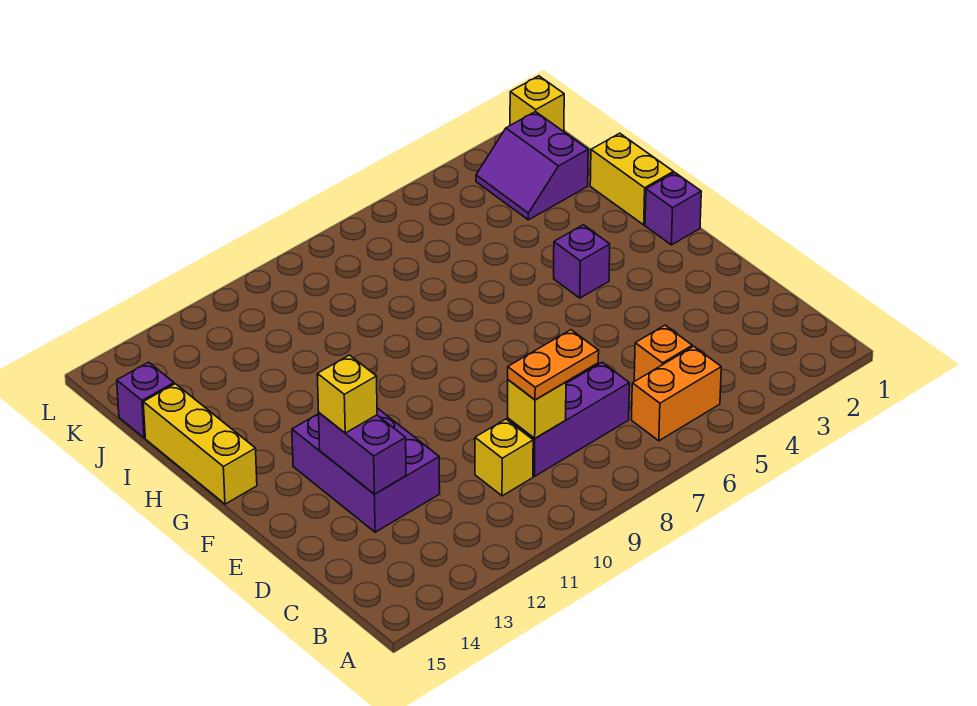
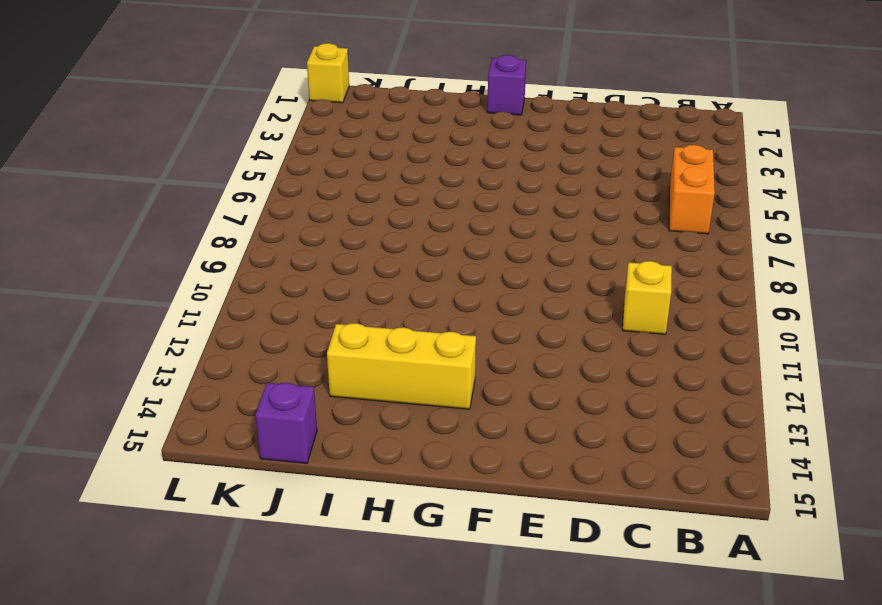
yellow 1x3 brick [327,323,476,409] -> yellow 1x3 brick moved to [143,384,257,504]
none -> orange 1x1 brick [634,325,692,381]
none -> purple 1x3 brick [508,362,629,476]
none -> purple 2x3 brick [292,408,440,532]

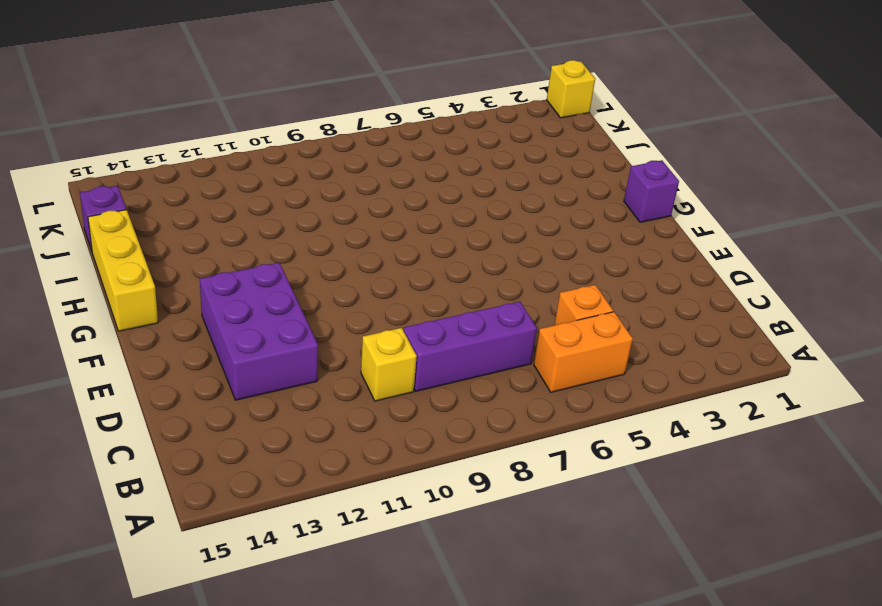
none -> purple 1x1 brick [554,225,610,298]
none -> yellow 1x2 brick [590,133,673,225]
none -> purple 2x2 slope [476,112,588,220]

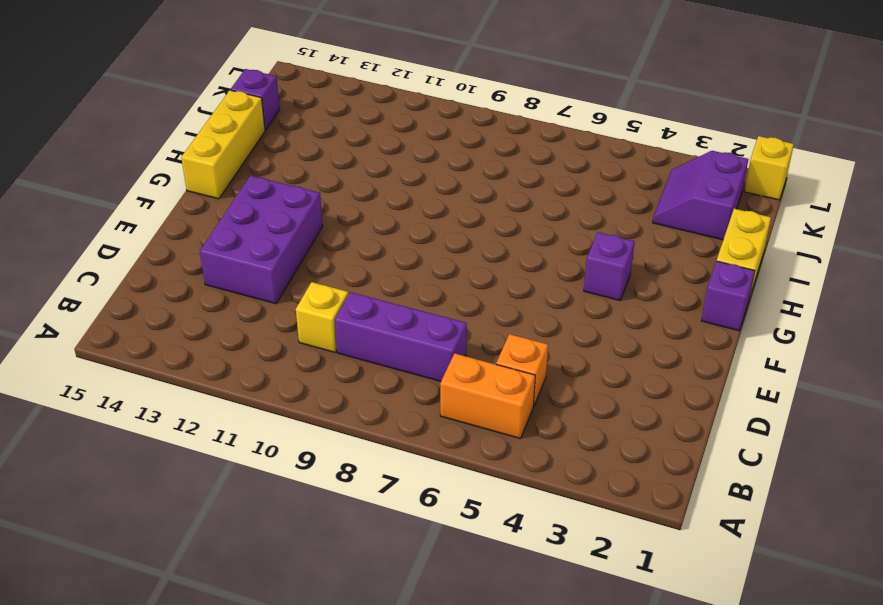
none -> yellow 1x1 brick [508,380,566,438]
none -> purple 1x2 brick [319,413,406,494]
none -> orange 1x2 plate [508,330,599,400]

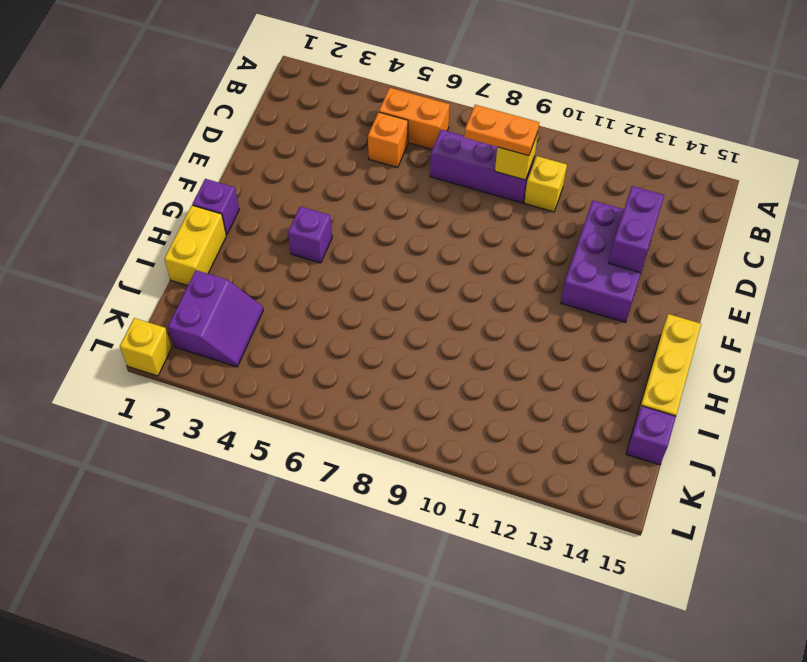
none -> yellow 1x1 brick [317,355,377,433]

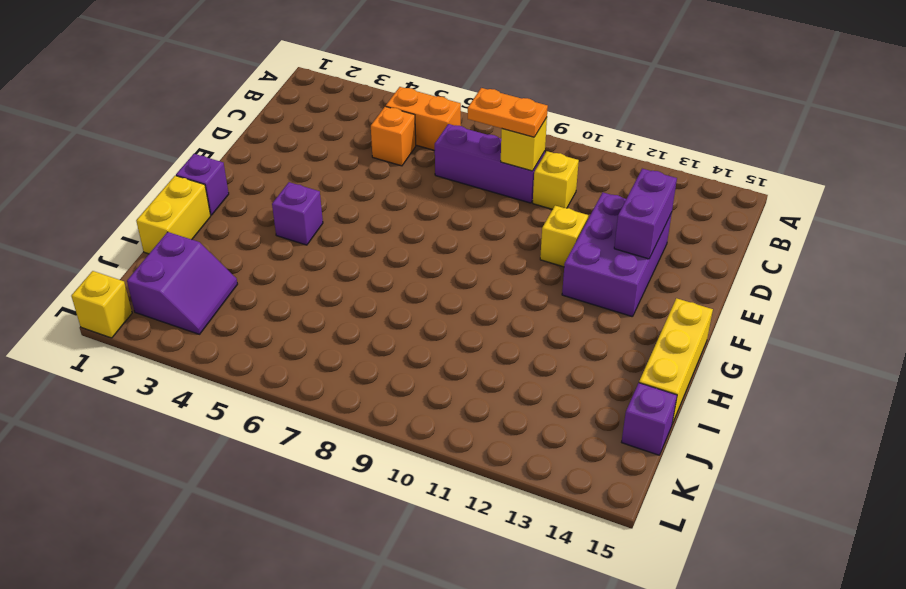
yellow 1x1 brick [540,206,588,267] -> yellow 1x1 brick moved to [317,355,377,433]

